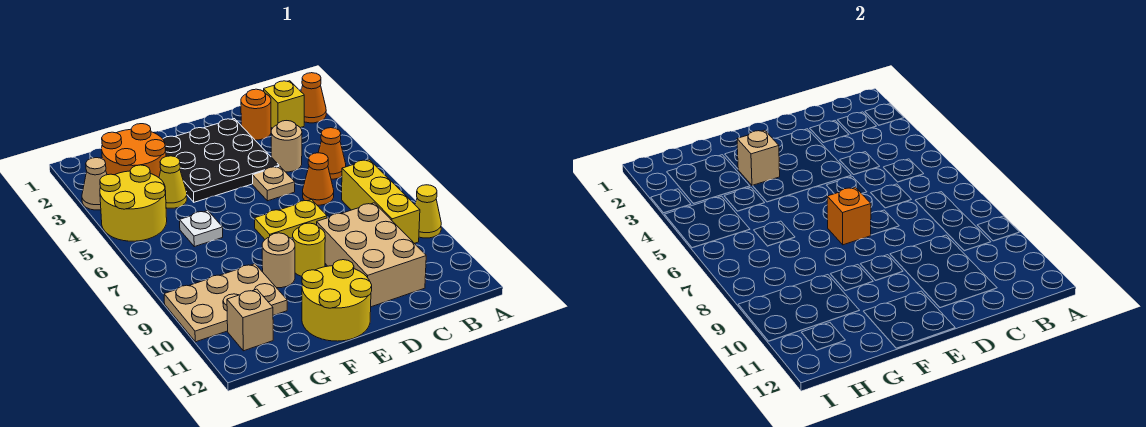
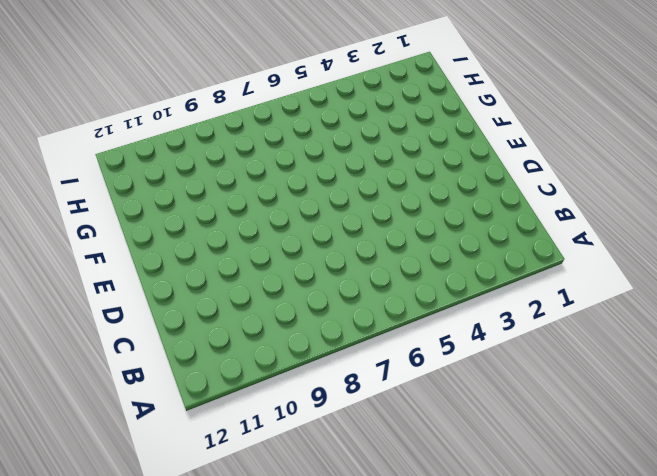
none -> orange 1x1 cone [301,73,326,123]
none -> yellow 1x1 cone [415,185,441,238]
none -> yellow 1x1 brick [264,81,304,128]

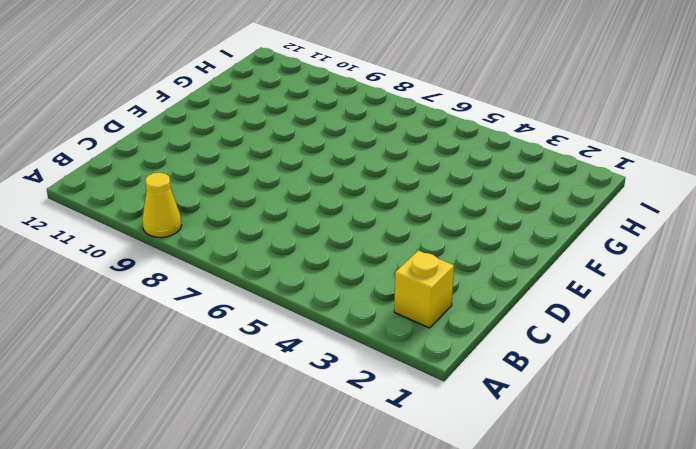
none -> orange 1x1 cone [301,73,326,123]
none -> orange 1x1 cone [318,128,346,179]
none -> yellow 1x3 brick [342,160,420,243]

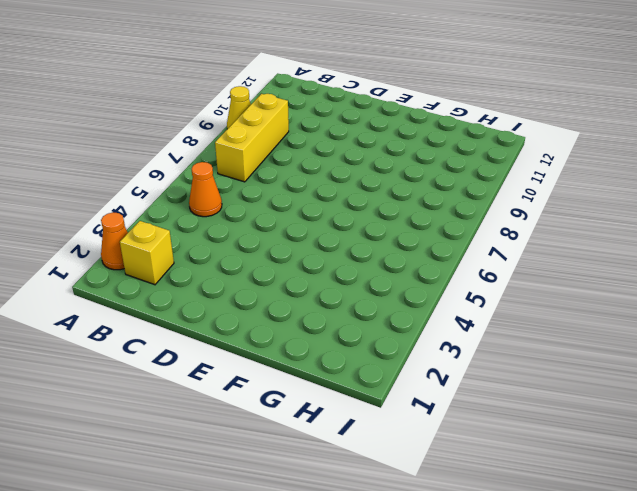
none -> orange 1x1 round brick [241,89,271,140]
none -> tan 1x1 round brick [271,121,302,172]
none -> orange 1x1 cone [303,153,334,205]

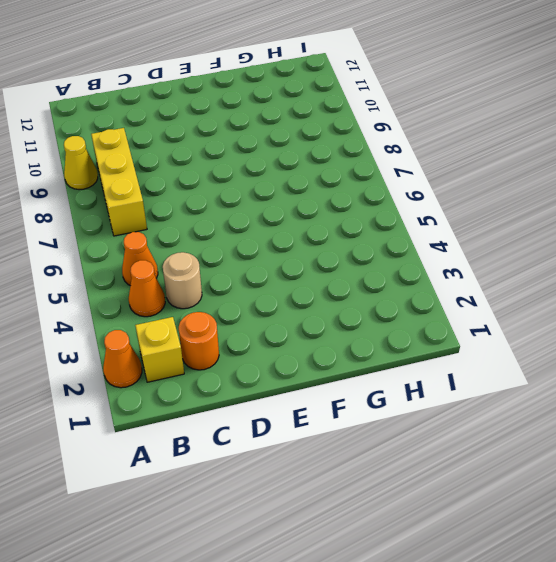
orange 1x1 cone [129,260,165,317] -> orange 1x1 cone moved to [303,153,334,205]
none -> tan 2x3 brick [317,203,426,307]
none -> black 3x3 plate [163,119,279,202]
none -> tan 1x1 plate [253,166,295,201]

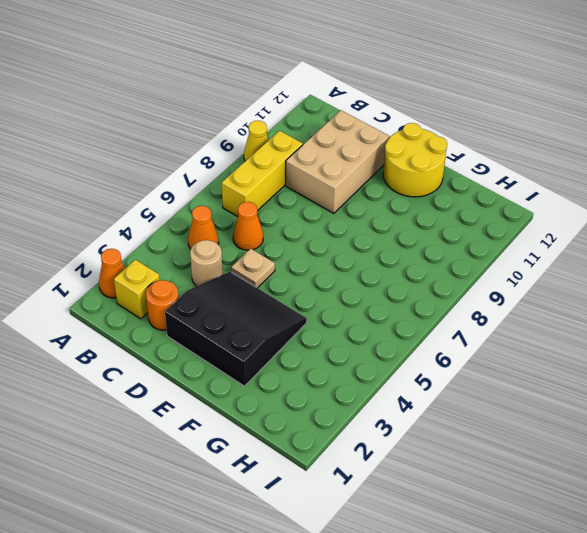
black 3x3 slope [165,272,307,386] -> black 3x3 plate [163,119,279,202]
none -> yellow 1x2 plate [254,200,327,239]
none -> yellow 1x1 round brick [293,223,325,276]
none -> tan 1x1 round brick [262,233,295,288]

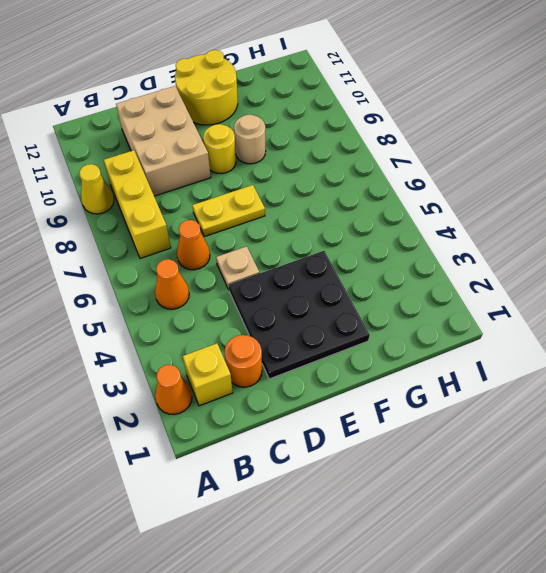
none -> tan 1x1 round brick [271,121,302,172]
none -> orange 2x2 round brick [101,124,166,178]
none -> yellow 1x1 cone [159,156,187,208]

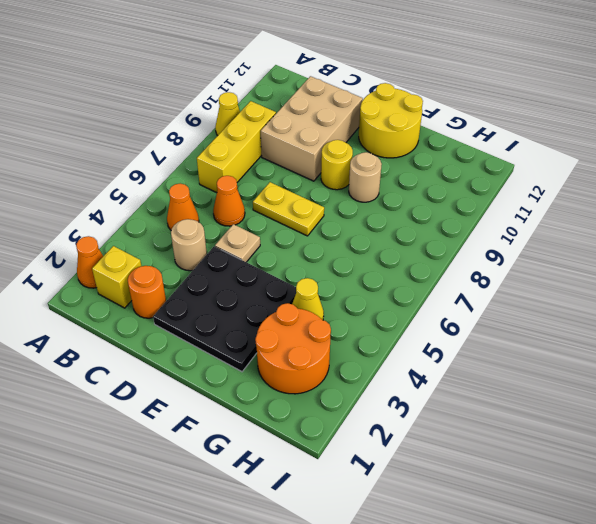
none -> white 1x1 plate [180,211,223,247]
none -> tan 2x3 plate [164,264,287,342]
none -> yellow 2x2 round brick [100,165,167,241]

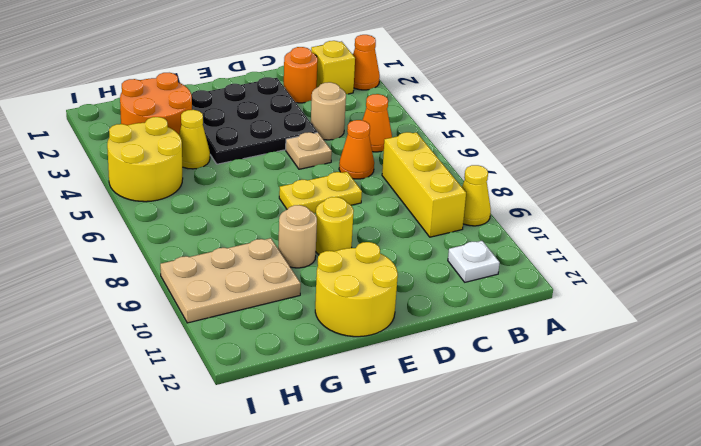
white 1x1 plate [448,241,500,282] -> white 1x1 plate moved to [180,211,223,247]
none -> tan 2x3 brick [317,203,426,307]
none -> tan 1x1 brick [227,289,273,351]
none -> tan 1x1 cone [82,158,107,210]

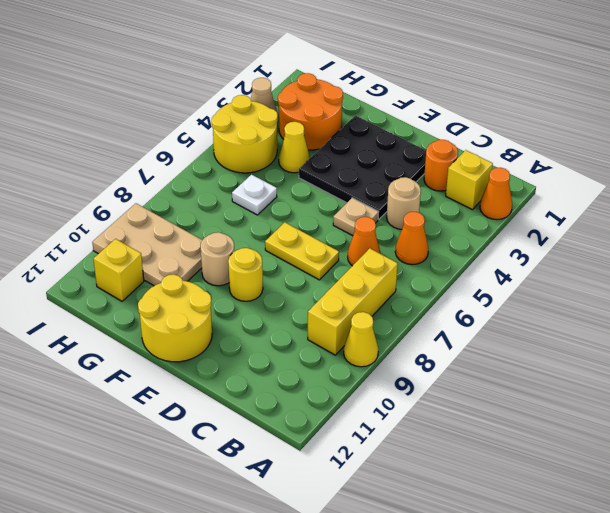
yellow 1x1 brick [93,239,144,301] -> tan 1x1 brick [227,289,273,351]
none -> tan 2x3 brick [317,203,426,307]
none -> orange 1x1 brick [827,187,871,245]
none -> tan 1x1 brick [737,130,780,186]

